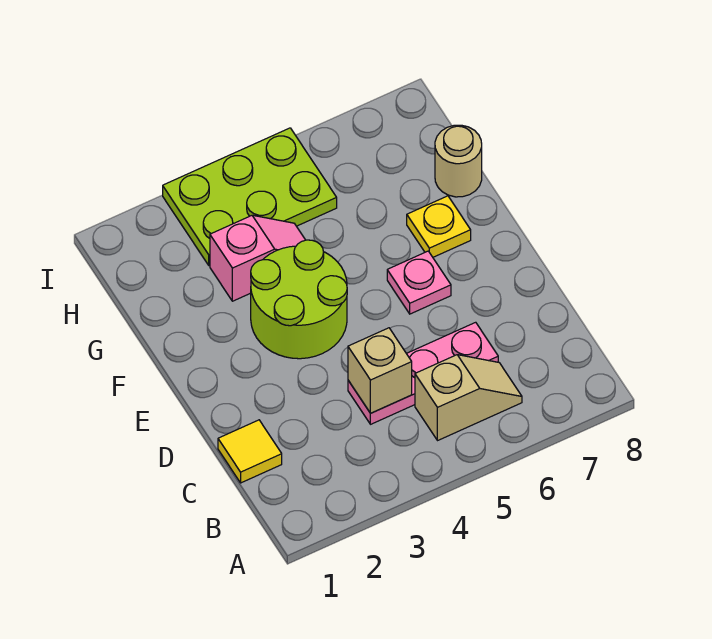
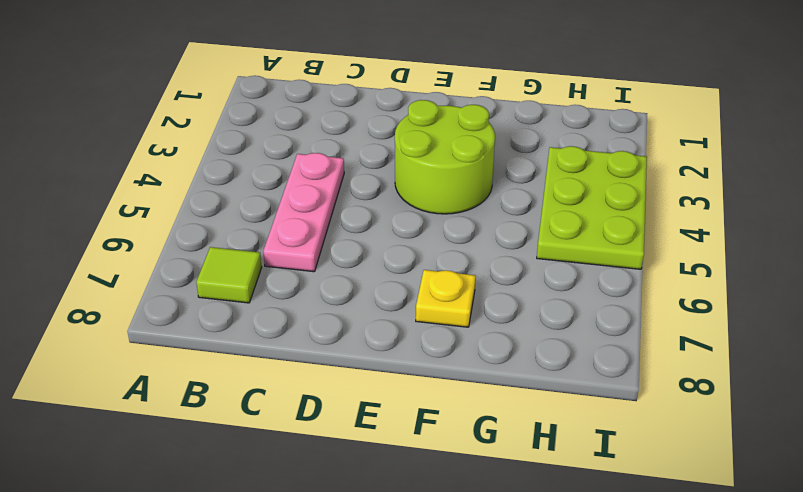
lime 1x1 tile [196,247,262,303] -> none
none -> tan 1x2 slope [415,355,522,441]
none -> yellow 1x1 tile [218,420,282,483]

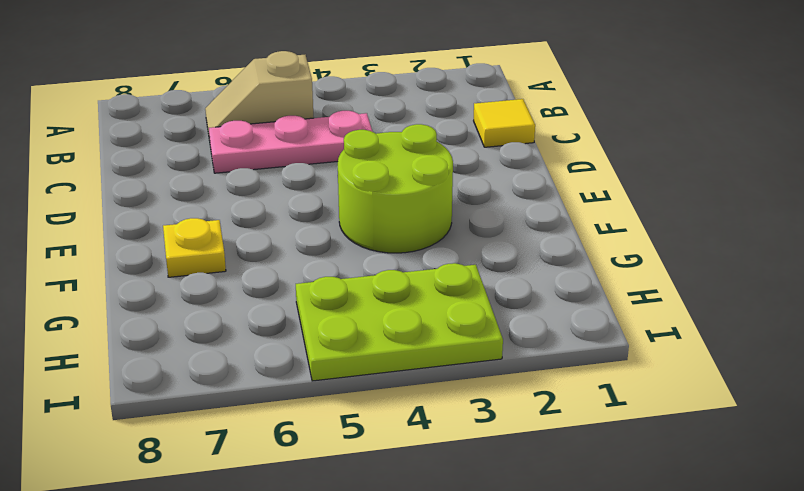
none -> pink 1x1 plate [387,251,451,314]
none -> pink 1x2 slope [210,215,305,301]

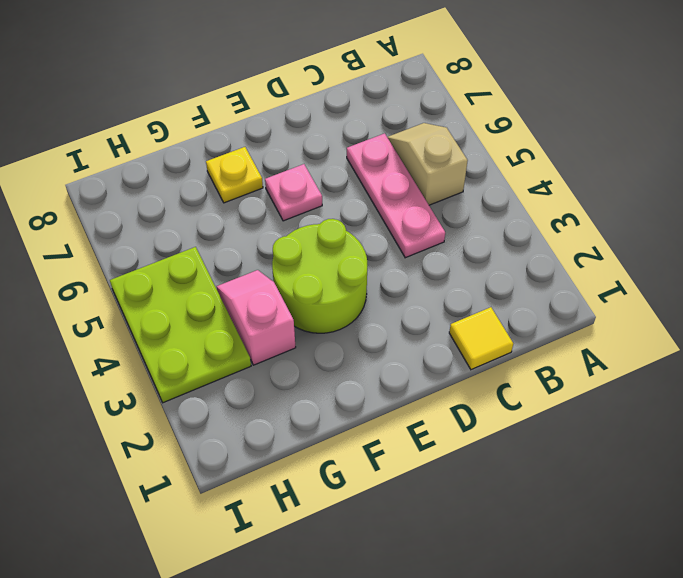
none -> tan 1x1 round brick [435,125,482,197]
none -> tan 1x1 brick [348,328,412,413]

